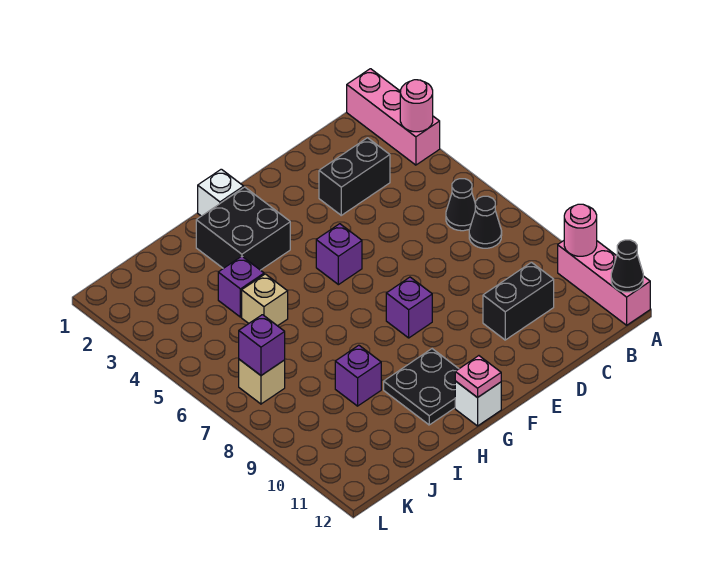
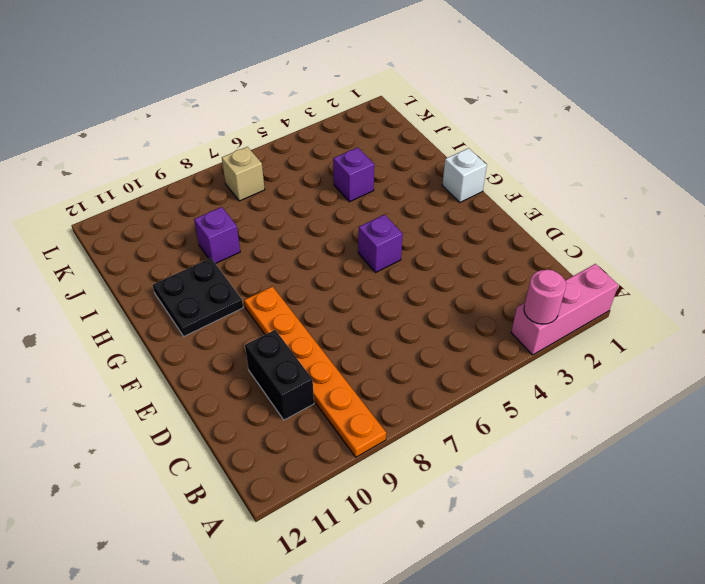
orange 1x6 plate [244,286,386,457] -> none
none -> pink 1x3 brick [558,241,650,325]
none -> black 1x1 cone [446,179,475,231]
none -> black 1x1 cone [469,196,502,248]

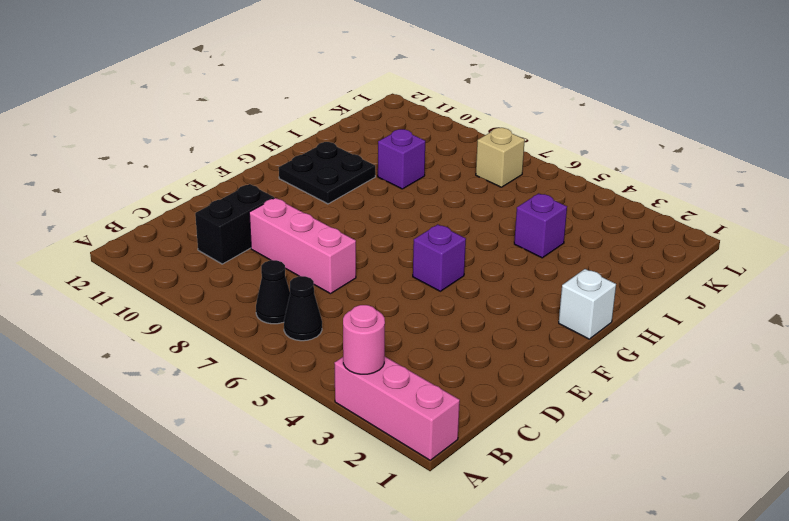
pink 1x3 brick [249,198,356,294] -> pink 1x3 brick moved to [558,241,650,325]
none -> black 1x2 brick [319,138,390,215]
none -> purple 1x1 brick [386,277,432,338]
none -> black 2x2 brick [196,187,290,270]

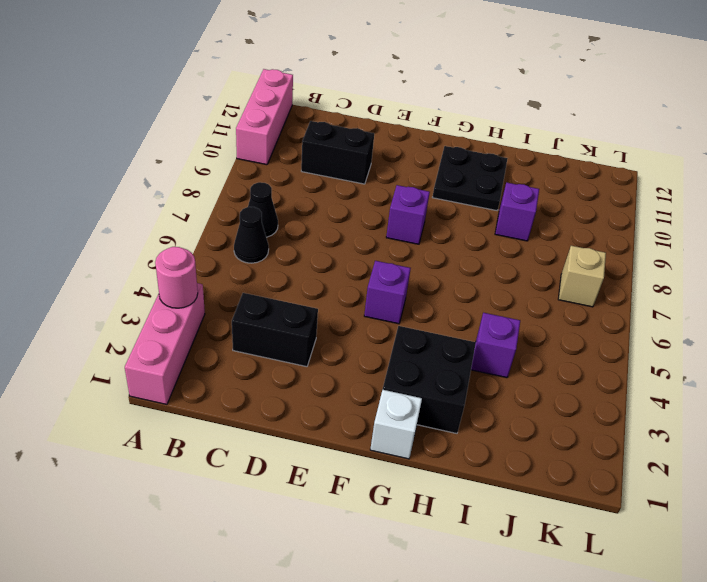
none -> white 1x1 brick [455,381,501,426]
none -> tan 1x1 brick [242,274,288,326]
none -> pink 1x1 round brick [564,204,597,256]

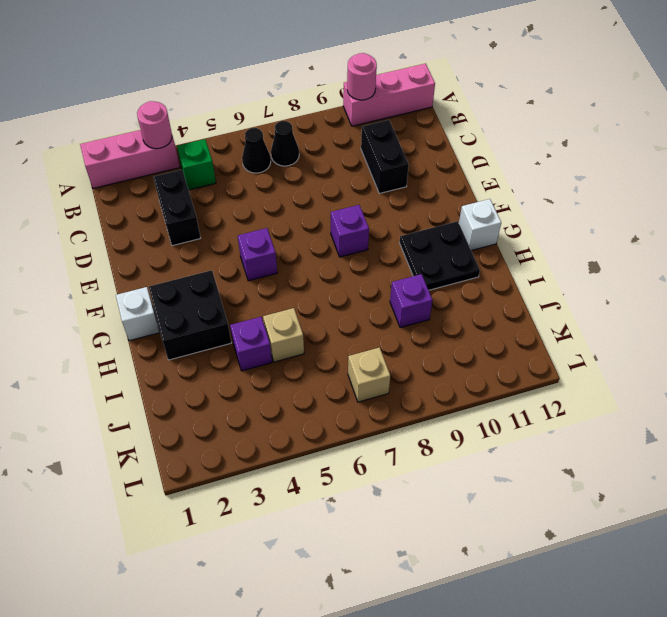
green 1x1 brick [177,139,216,190] -> none
none -> black 1x1 cone [611,240,643,292]
none -> pink 1x1 plate [455,356,501,398]
none -> purple 1x1 brick [239,315,285,375]

